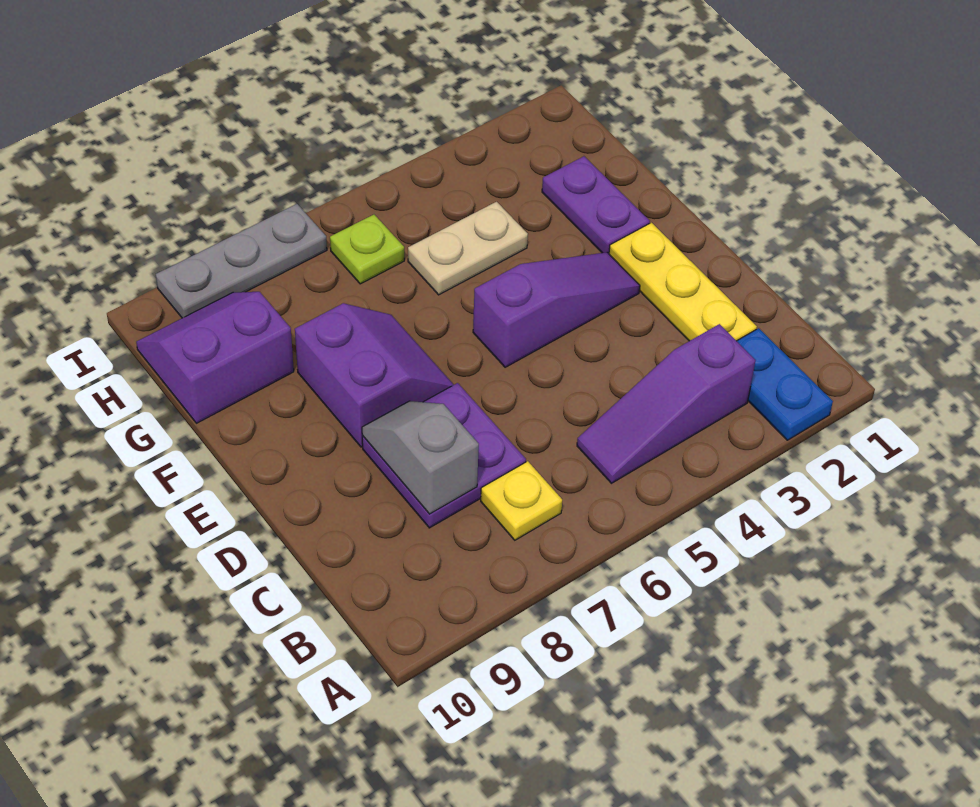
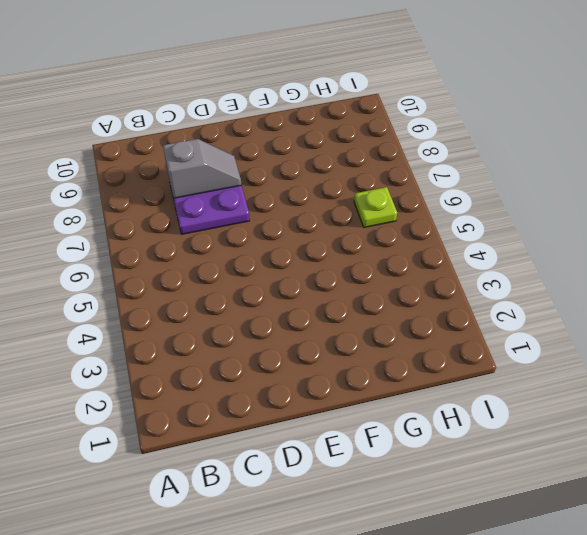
none -> blue 1x2 plate [737,328,833,440]
none -> purple 1x3 slope [577,324,755,483]
none -> yellow 1x1 plate [481,461,562,540]

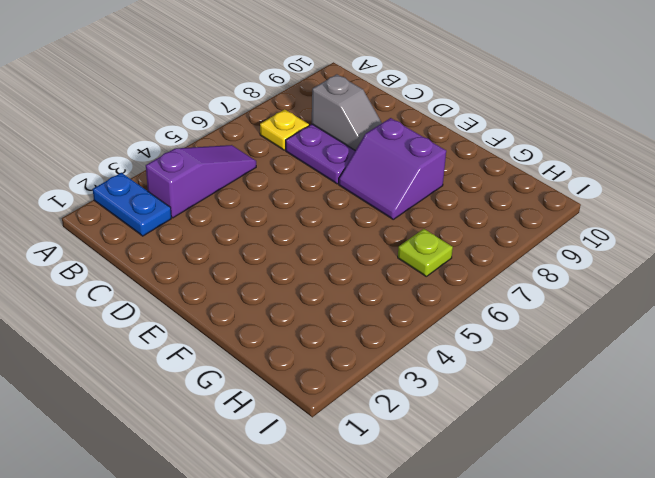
none -> yellow 1x3 plate [609,223,757,341]
none -> purple 1x3 slope [473,252,640,367]
none -> purple 1x2 plate [542,156,650,254]

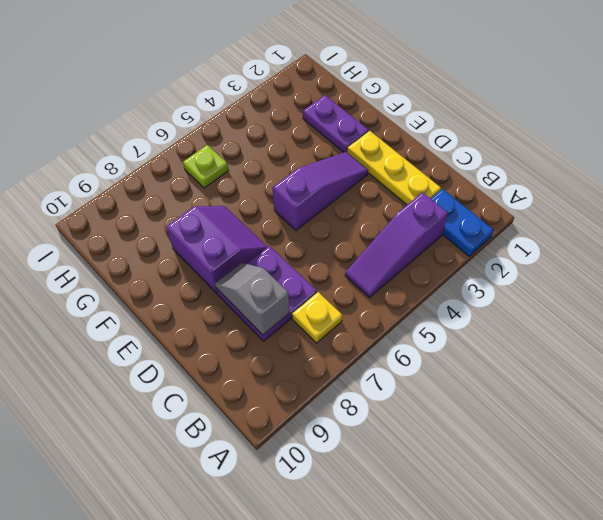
none -> tan 1x2 plate [408,202,528,295]
none -> purple 2x2 slope [136,292,294,423]
none -> grey 1x3 plate [156,204,327,318]

